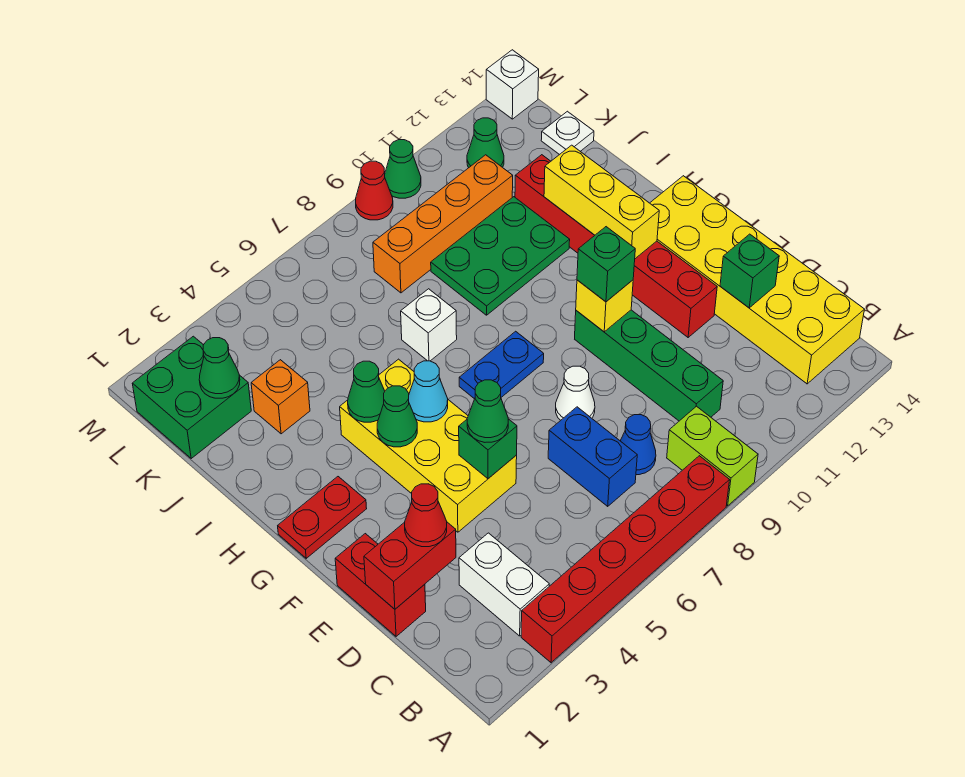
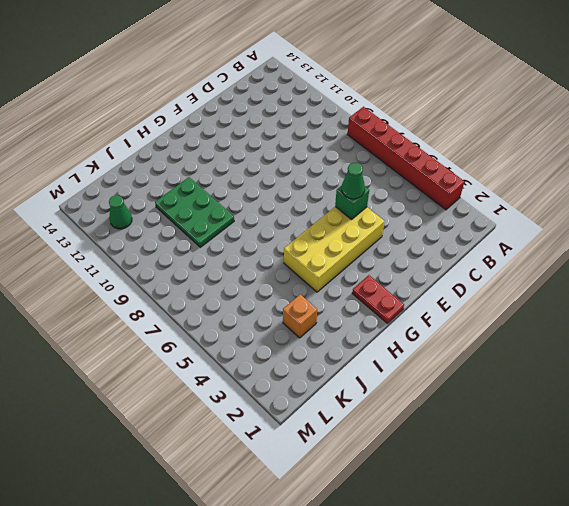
none -> lime 1x2 brick [667,406,758,506]
none -> white 1x2 brick [459,533,549,636]
none -> yellow 2x6 brick [650,176,865,384]
none -> blue 1x2 brick [548,407,637,506]

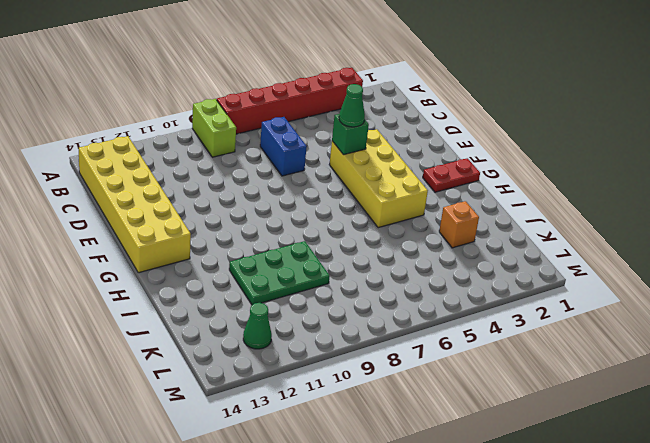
none -> white 1x2 brick [459,533,549,636]
none -> blue 1x1 cone [621,415,656,475]
none -> green 1x4 brick [575,310,723,421]
none -> red 1x2 brick [335,534,426,636]

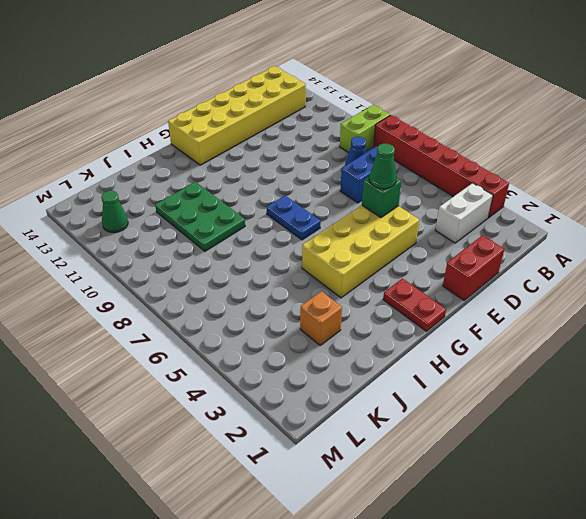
none -> green 1x4 brick [575,310,723,421]
none -> white 1x1 cone [556,366,595,420]
none -> red 1x6 brick [515,155,717,337]
none -> white 1x1 brick [401,289,457,361]

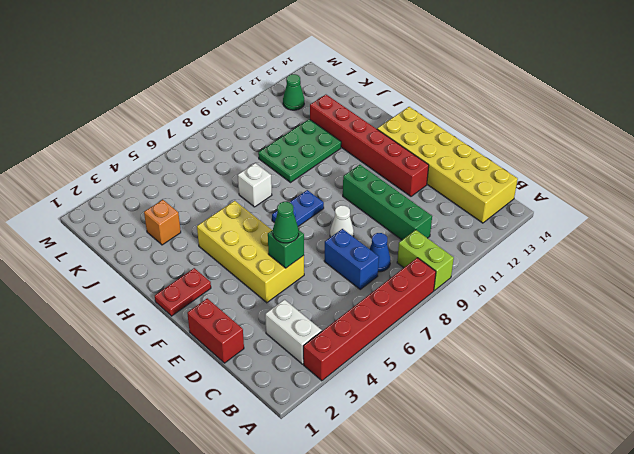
none -> green 2x2 brick [132,336,251,458]
none -> orange 1x4 brick [373,155,513,293]
none -> white 1x1 plate [541,111,594,155]
none -> red 1x1 cone [356,161,393,220]

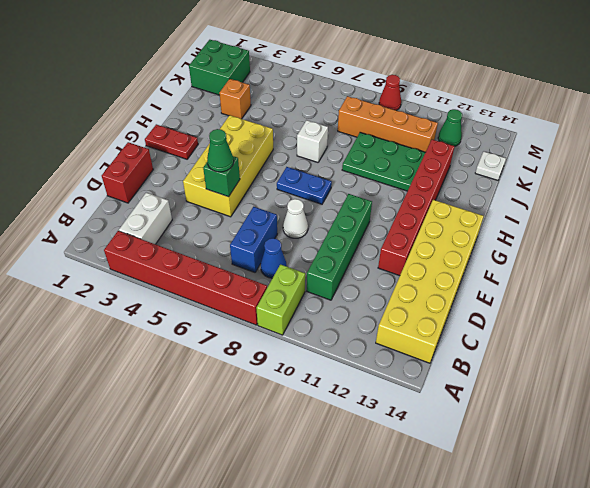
none -> green 1x1 cone [385,140,421,198]
none -> white 1x1 brick [486,50,539,119]
none -> red 1x2 brick [364,522,456,609]
none -> green 1x1 brick [720,234,779,308]

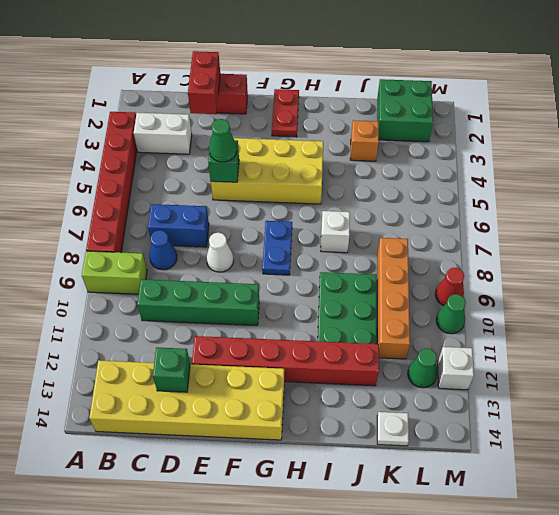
white 1x1 brick [438,347,474,390] -> white 1x1 brick moved to [486,50,539,119]
none -> yellow 1x1 brick [576,280,633,332]
none -> green 1x1 cone [377,386,417,447]
none -> cyan 1x1 cone [409,361,448,422]
none -> yellow 1x3 brick [544,145,659,259]

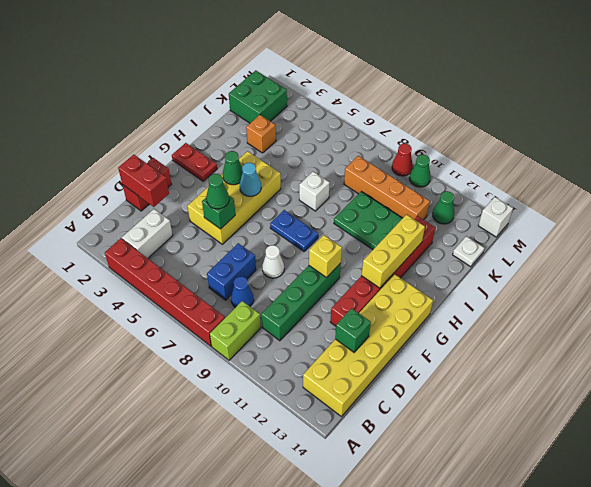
none -> green 1x1 cone [348,361,385,422]
none -> green 1x1 cone [199,338,240,398]
none -> red 1x1 cone [405,484,447,547]
none -> green 1x1 brick [577,227,635,302]

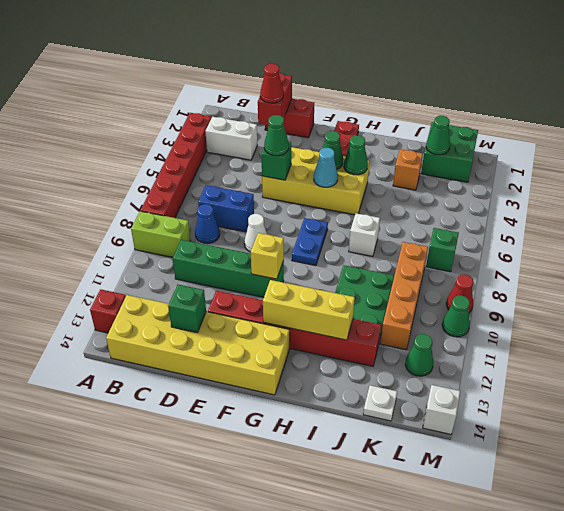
red 1x1 brick [90,289,126,333] -> none
green 1x1 brick [426,228,459,272] -> green 1x1 brick moved to [577,227,635,302]

